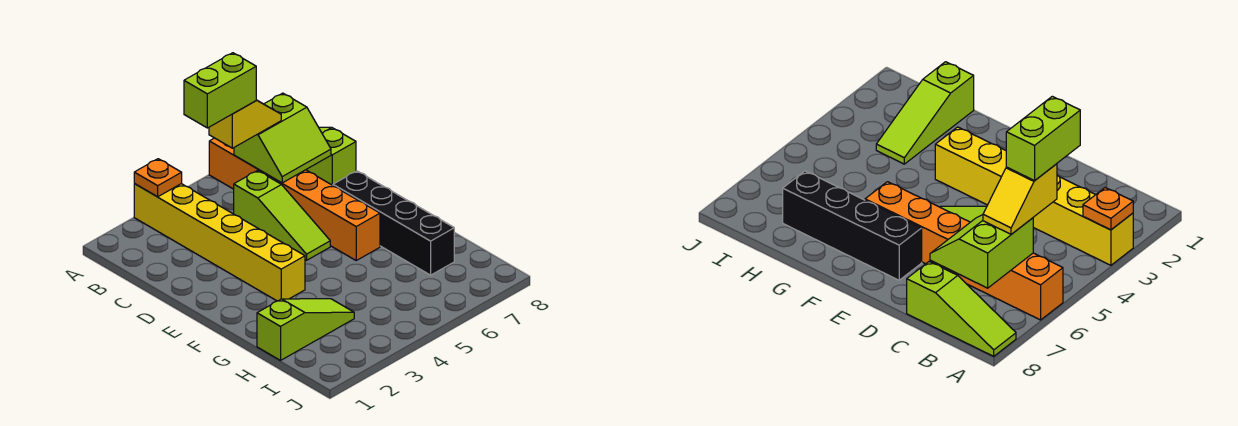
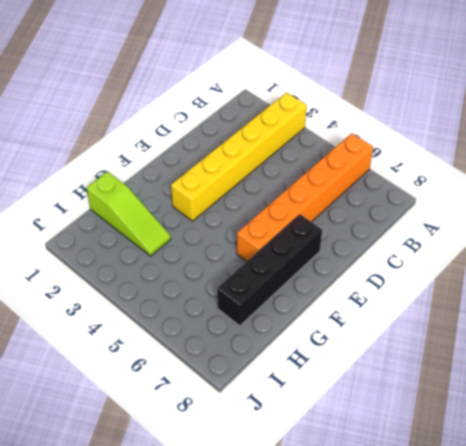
none -> lime 1x3 slope [306,127,356,185]
none -> lime 1x3 slope [234,171,330,260]

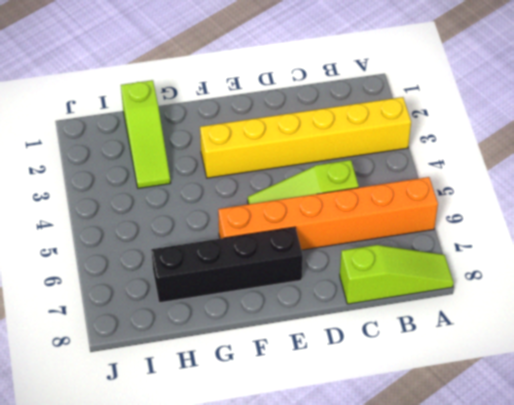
none -> orange 1x1 plate [134,159,182,197]
none -> lime 2x2 slope [234,93,331,183]

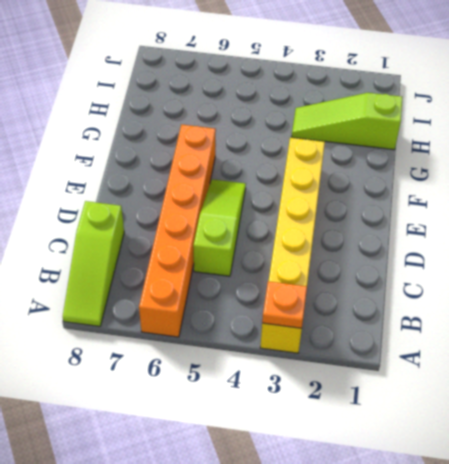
none -> black 1x4 brick [333,171,454,275]
none -> lime 2x2 slope [234,93,331,183]

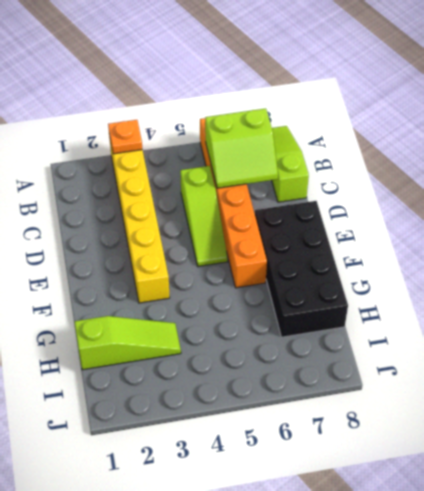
black 2x4 brick [255,201,348,337] -> black 1x4 brick [333,171,454,275]
none -> yellow 1x2 slope [209,100,281,148]
none -> lime 1x2 brick [184,53,256,128]

